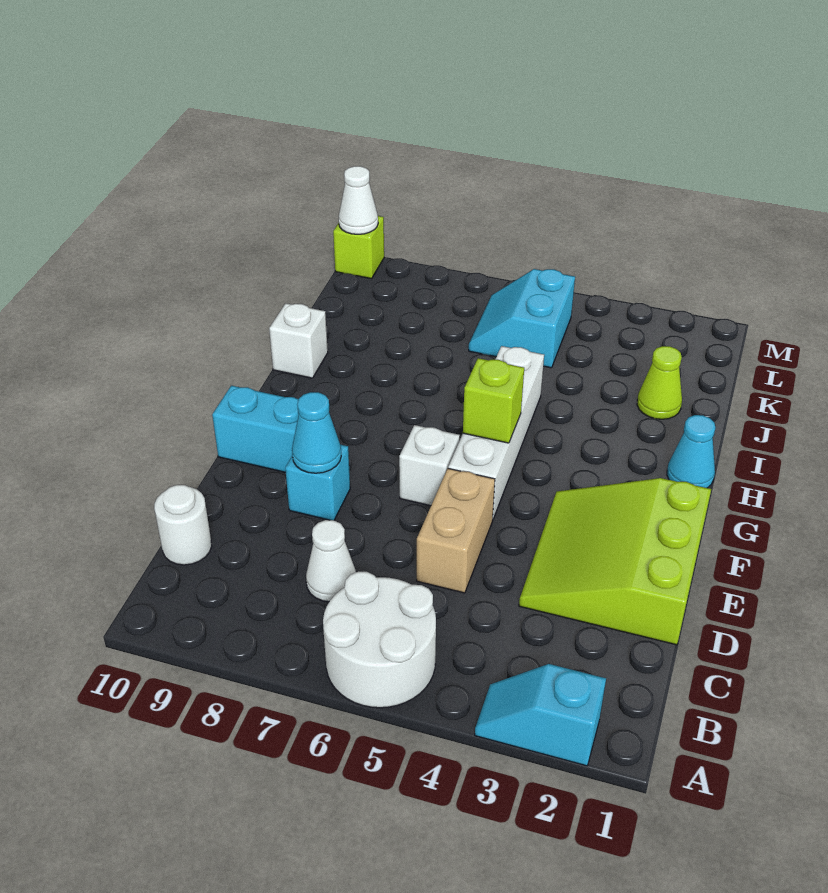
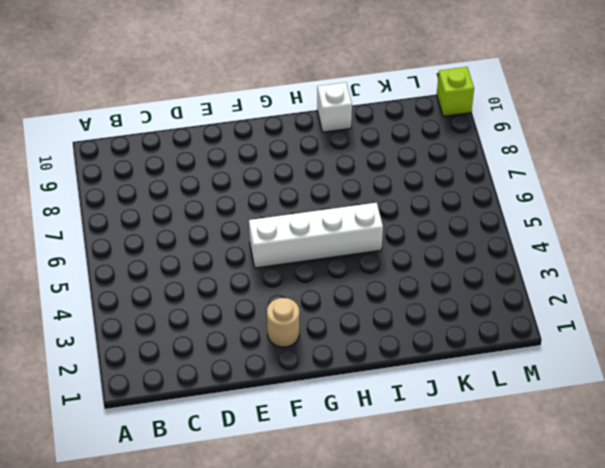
tan 1x1 round brick [267,298,299,347] -> lime 3x3 slope [519,478,711,645]
none -> cyan 1x2 slope [475,664,606,766]
none -> white 2x2 round brick [323,572,436,708]
none -> white 1x1 cone [306,520,356,602]

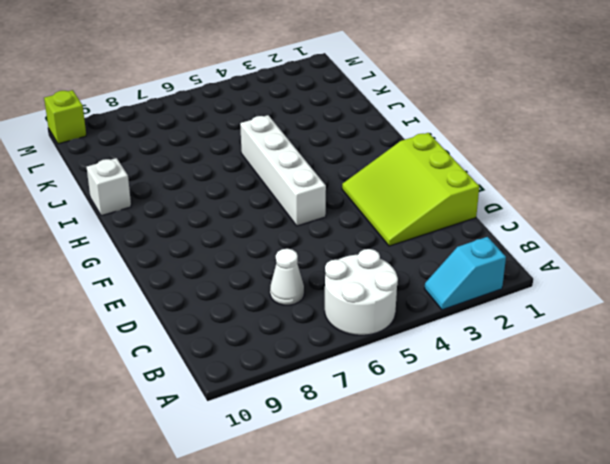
none -> white 1x1 round brick [154,485,212,565]
none -> tan 1x2 brick [417,469,495,593]
none -> cyan 1x1 brick [285,445,350,520]

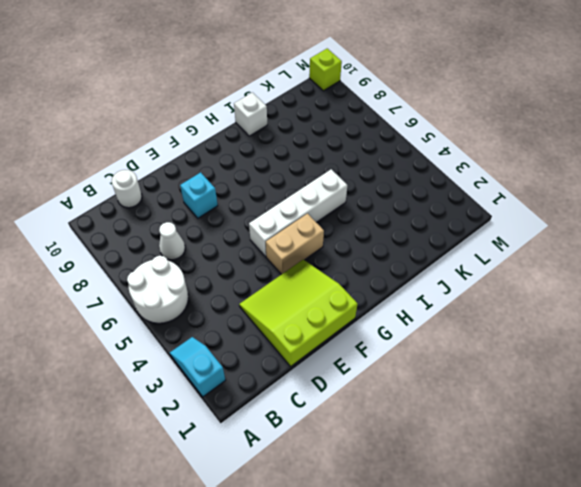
tan 1x2 brick [266,214,324,274] -> tan 1x2 brick moved to [417,469,495,593]
none -> white 1x1 brick [399,425,460,506]
none -> cyan 1x2 brick [212,386,299,472]
none -> cyan 1x1 cone [667,415,715,488]

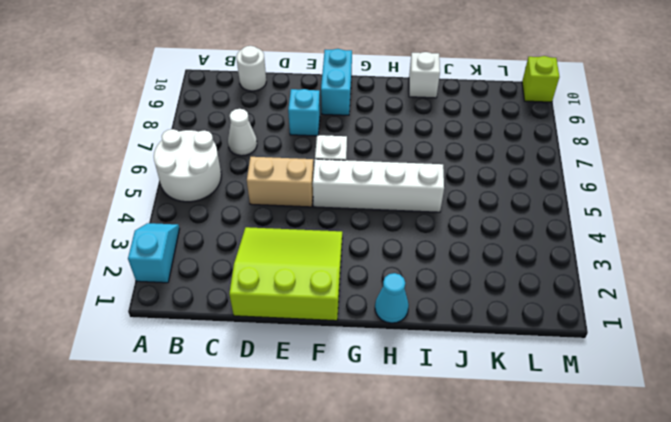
none -> lime 1x1 cone [637,346,682,419]
none -> cyan 2x2 slope [469,269,575,368]
none -> cyan 1x1 cone [292,392,341,473]

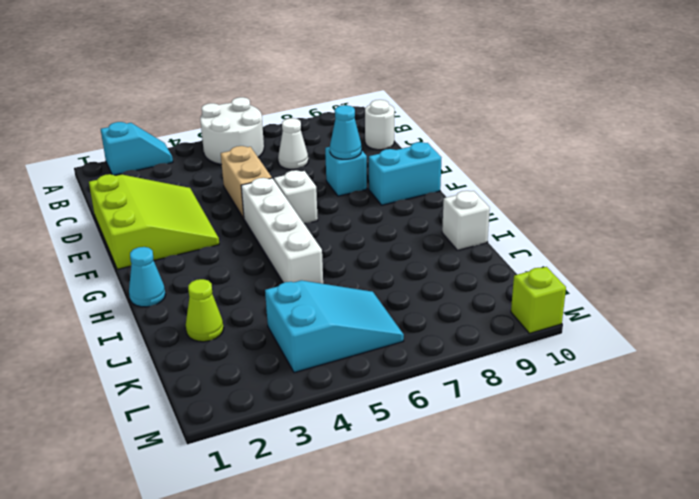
cyan 2x3 slope [265,280,404,373] -> cyan 2x2 slope [469,269,575,368]
none -> lime 1x1 brick [463,358,524,443]
none -> white 1x1 cone [339,166,378,234]

